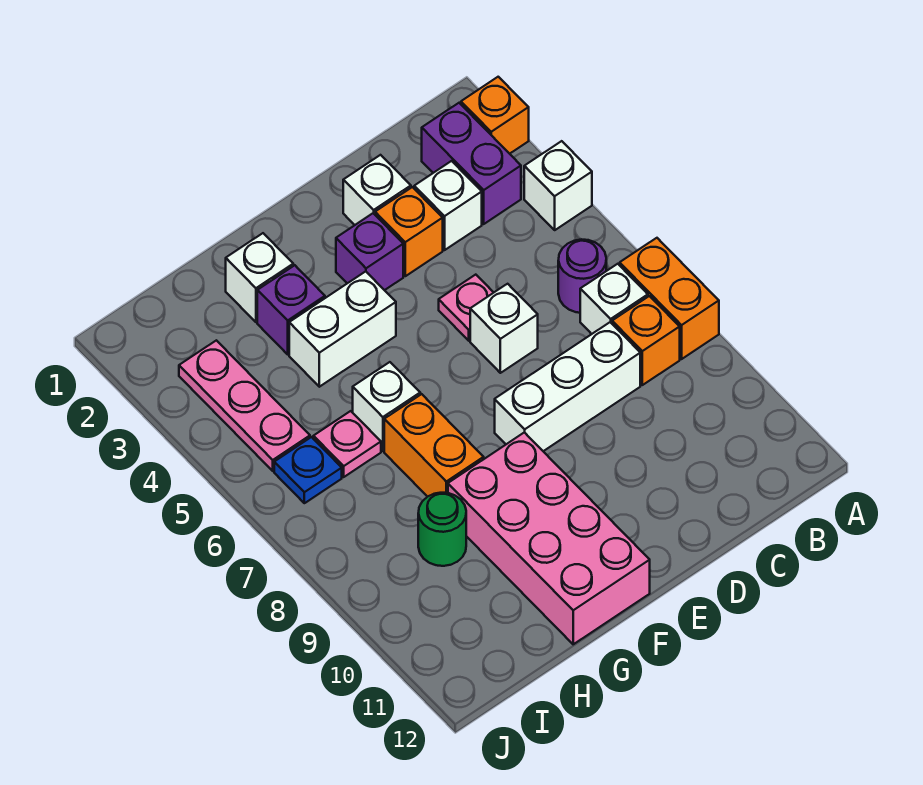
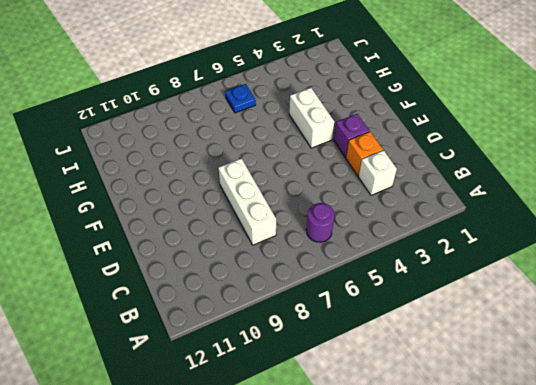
none -> orange 1x1 brick [461,77,529,154]
none -> white 1x1 brick [524,141,592,230]
none -> orange 1x2 brick [620,238,719,359]

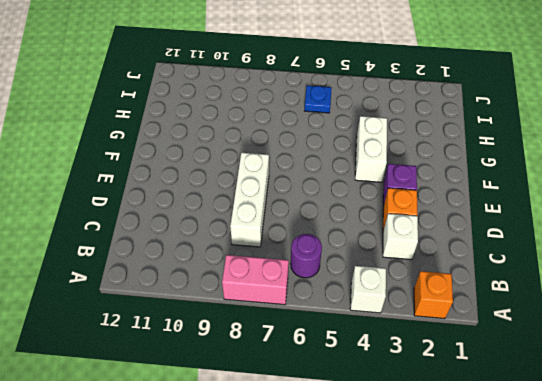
pink 1x2 brick [222,255,289,305] -> orange 1x2 brick [620,238,719,359]
none -> purple 1x2 brick [422,103,521,224]
none -> white 1x1 brick [580,264,648,334]
none -> orange 1x1 brick [612,296,680,385]

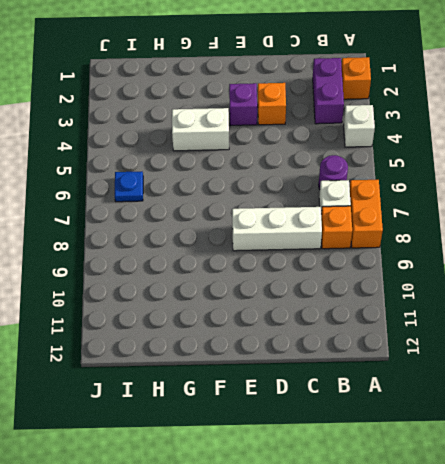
none -> white 1x1 brick [414,161,482,250]
none -> white 1x1 brick [343,155,411,225]
none -> pink 1x1 plate [439,275,494,341]

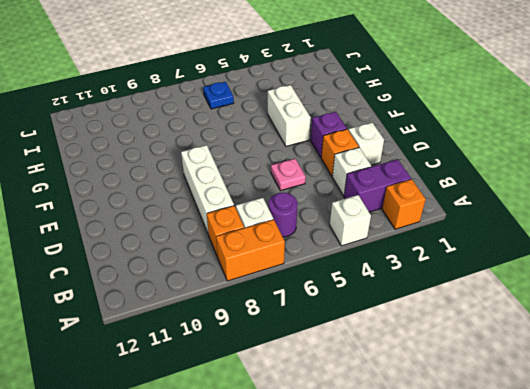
none -> white 1x1 brick [470,284,538,373]
none -> pink 2x4 brick [448,432,650,644]
none -> white 1x1 brick [226,233,293,322]

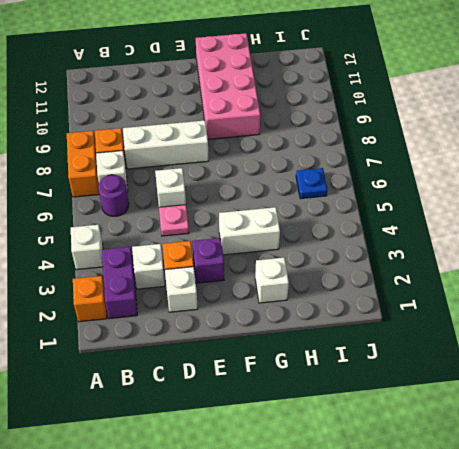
none -> purple 1x1 brick [257,265,325,354]
none -> white 1x1 brick [353,362,420,451]
none -> orange 1x2 brick [384,394,484,497]

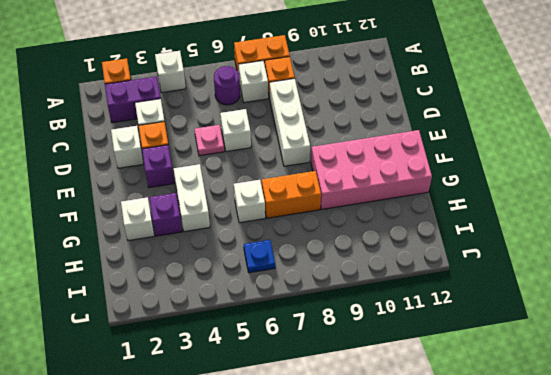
none -> pink 1x1 plate [313,411,381,477]
none -> green 1x1 round brick [418,493,466,566]
none -> pink 1x3 plate [179,340,310,471]

